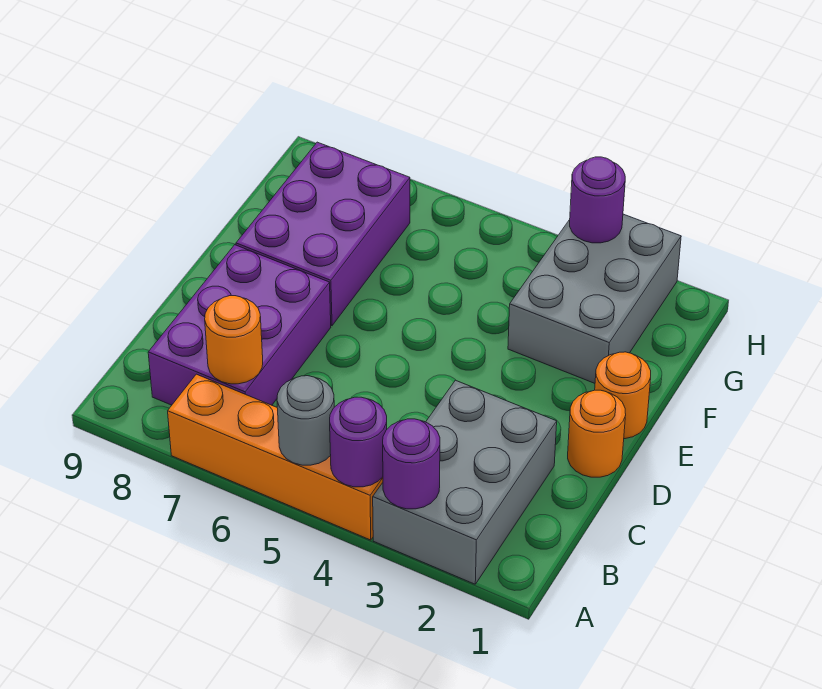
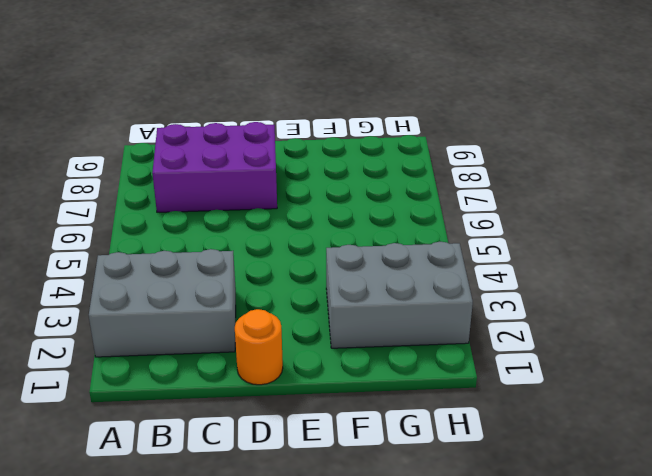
none -> orange 1x4 brick [168,374,383,540]
none -> orange 1x1 round brick [595,352,651,439]
none -> purple 2x3 brick [236,142,410,326]

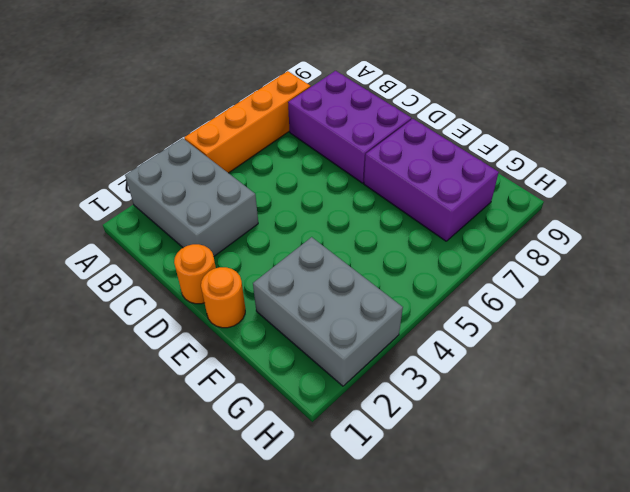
none -> purple 1x1 round brick [383,419,440,509]
none -> purple 1x1 round brick [330,397,387,487]
none -> grey 1x1 round brick [277,376,334,465]

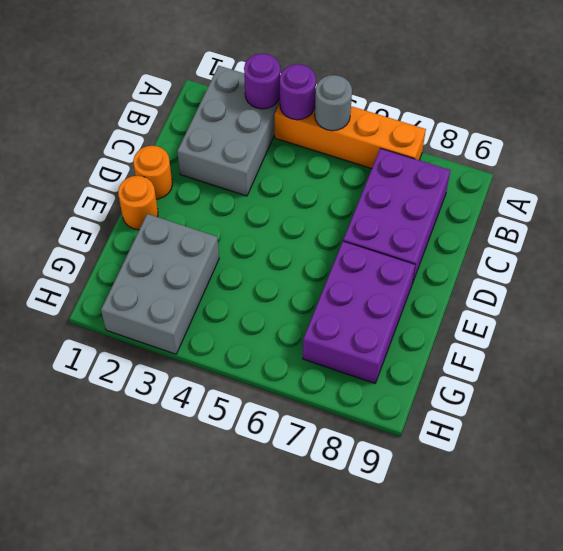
none -> orange 1x1 round brick [205,296,263,384]
none -> purple 1x1 round brick [570,157,625,243]

